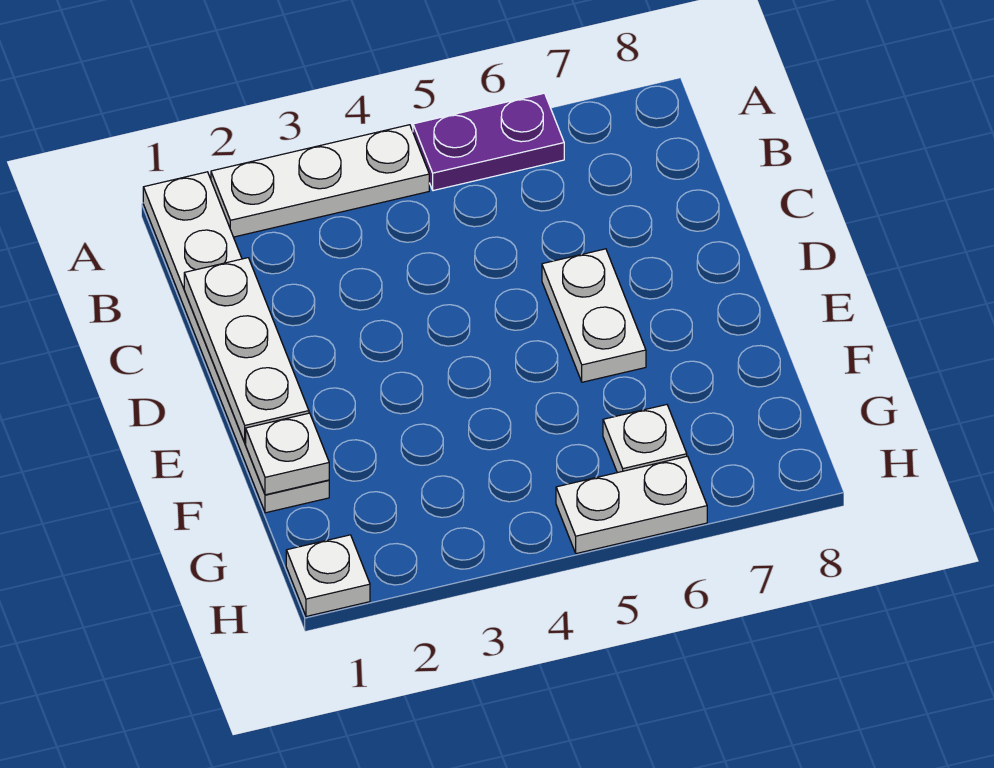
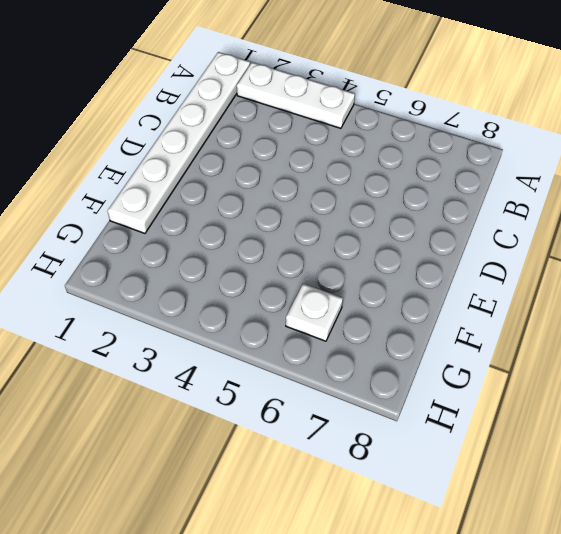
none -> purple 1x2 plate [413,93,564,191]
none -> white 1x2 plate [542,249,646,382]

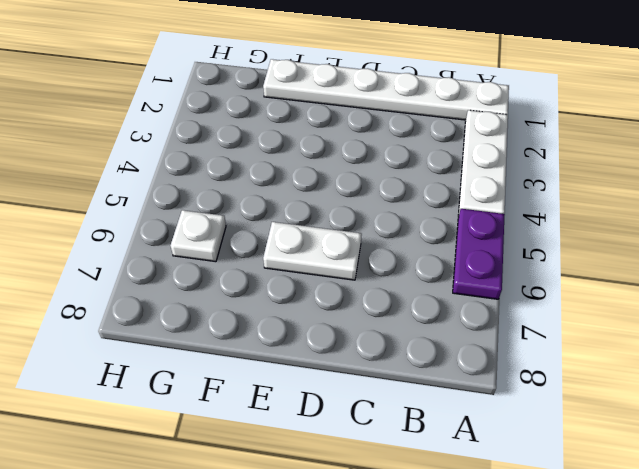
none -> white 1x1 plate [286,535,370,616]
none -> white 1x2 plate [556,456,707,554]

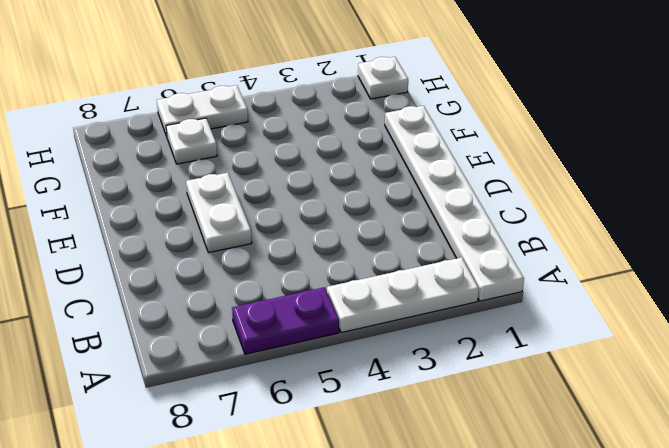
none -> white 1x3 plate [184,258,309,443]
none -> white 1x1 plate [246,413,329,495]

